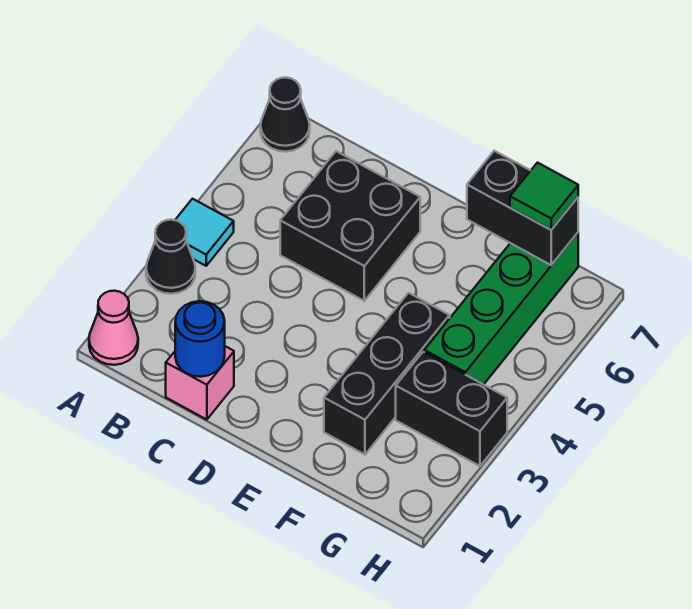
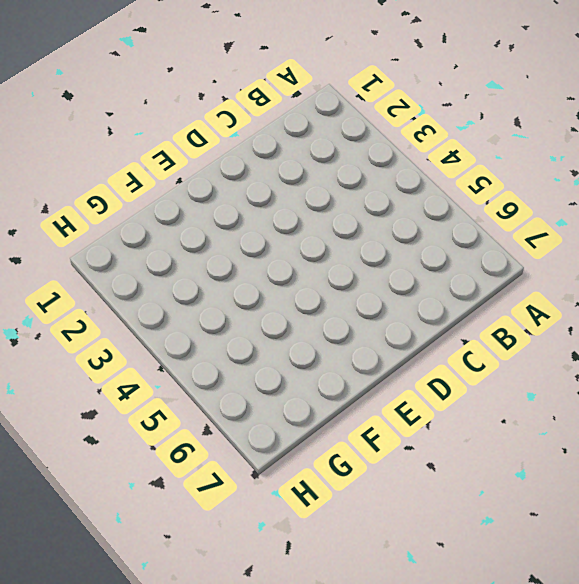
none -> pink 1x1 cone [89,291,138,365]
none -> black 1x1 cone [146,220,195,294]
none -> cyan 1x1 tile [176,199,234,266]

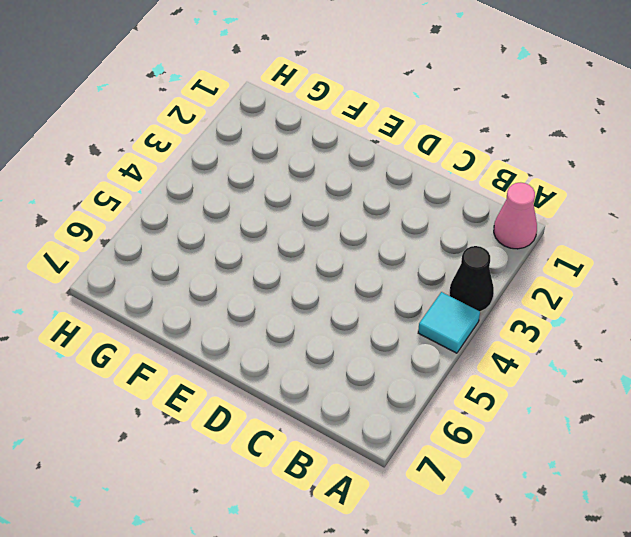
none -> black 1x1 cone [260,78,310,152]
none -> pink 1x1 brick [166,346,234,420]
none -> black 2x2 brick [280,151,420,301]

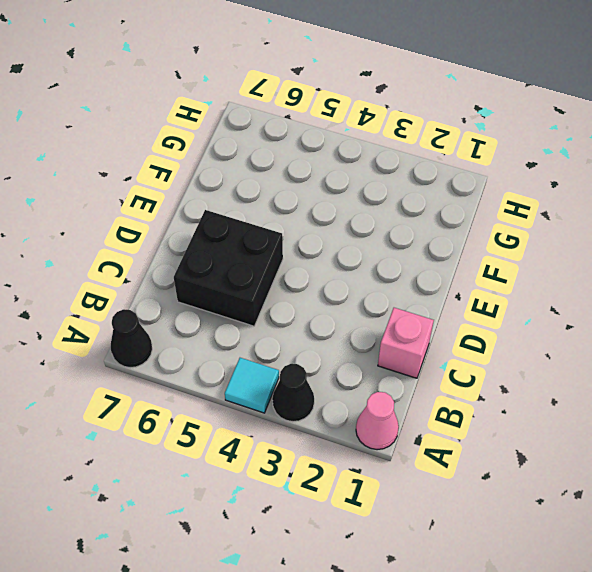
none -> black 1x3 brick [324,293,450,455]
none -> black 1x2 brick [396,352,507,466]
none -> green 1x4 brick [424,233,578,385]

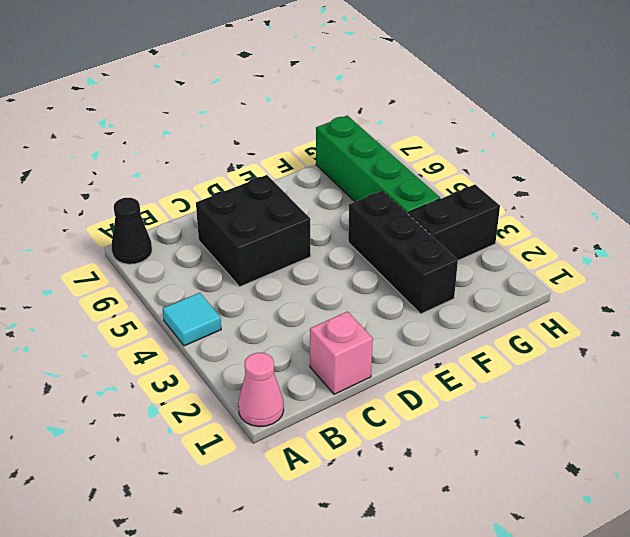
none -> black 1x1 cone [146,220,195,294]
none -> blue 1x1 round brick [175,301,225,377]
none -> black 1x2 brick [467,151,578,265]

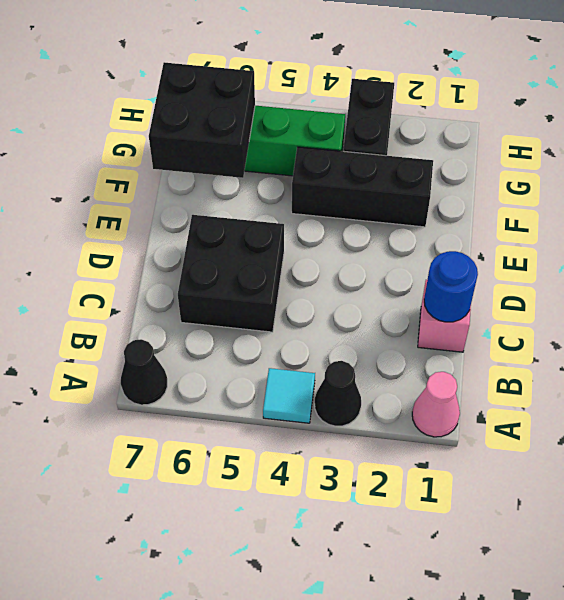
black 2x2 brick [149,62,255,178] -> black 1x2 brick [467,151,578,265]
none -> green 1x1 tile [510,163,578,230]

